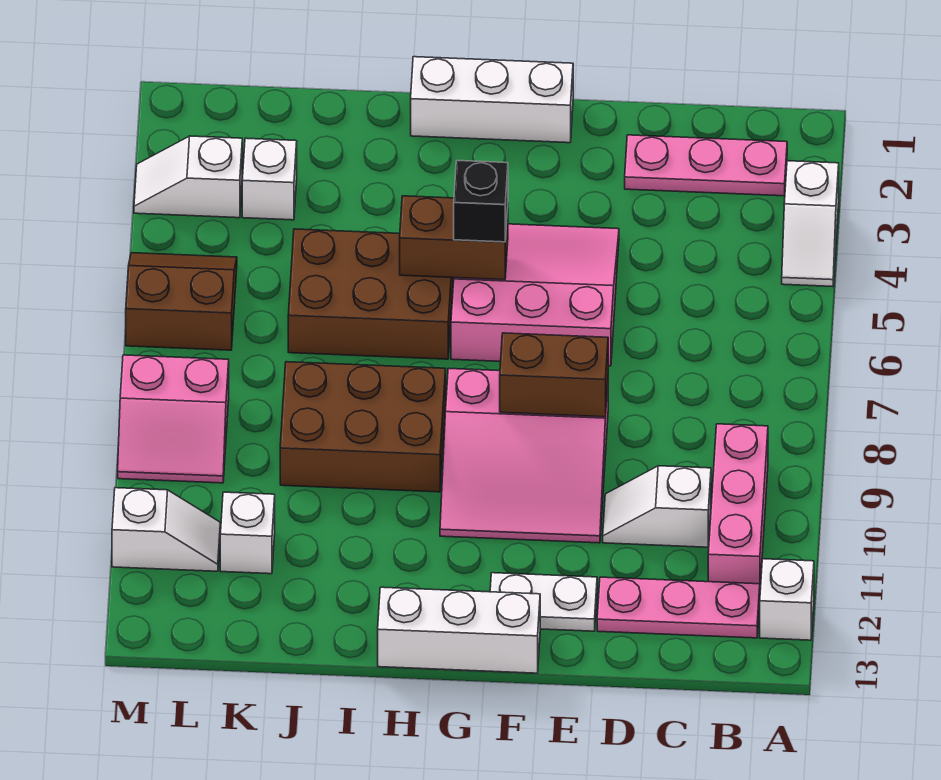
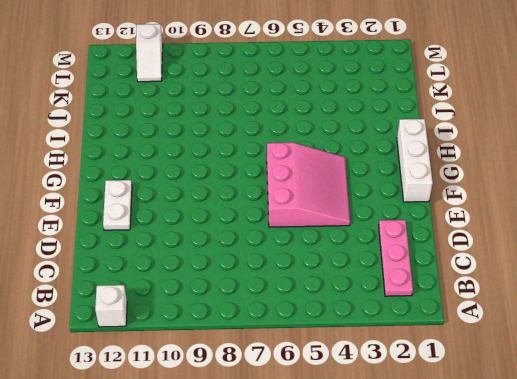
none -> white 1x2 slope [782,161,839,287]
none -> pink 1x3 brick [708,424,768,585]
none -> pink 1x3 plate [597,577,760,638]

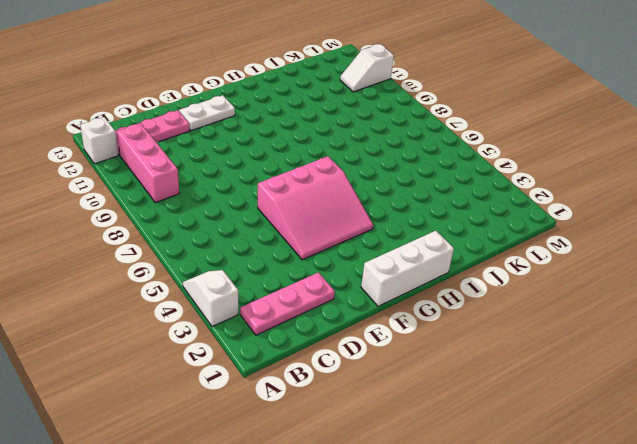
none -> white 1x2 slope [603,466,711,547]
none -> pink 3x3 slope [440,368,608,543]
none -> white 1x3 brick [378,587,540,673]

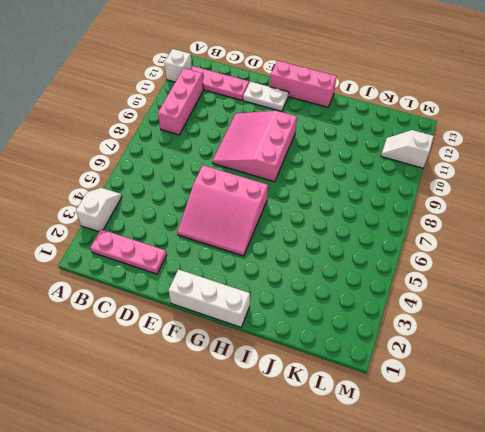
pink 3x3 slope [213,111,297,182] -> pink 3x3 slope turned to [440,368,608,543]
pink 1x3 brick [270,61,337,107] -> white 1x3 brick [378,587,540,673]
none -> white 1x2 slope [603,466,711,547]
none -> brown 2x3 brick [288,229,453,359]
none -> brown 2x3 brick [280,362,446,492]

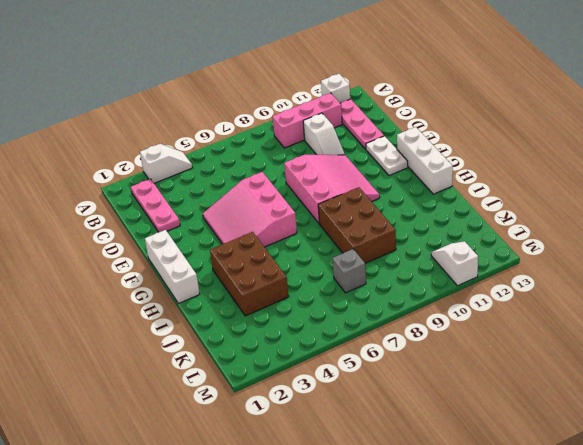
brown 2x3 brick [210,232,289,316] -> brown 2x3 brick moved to [288,229,453,359]
grey 1x1 brick [333,249,366,293] -> none
none -> white 1x1 brick [242,138,297,220]
none -> white 1x1 brick [220,492,275,574]
none -> white 1x2 slope [134,136,242,218]

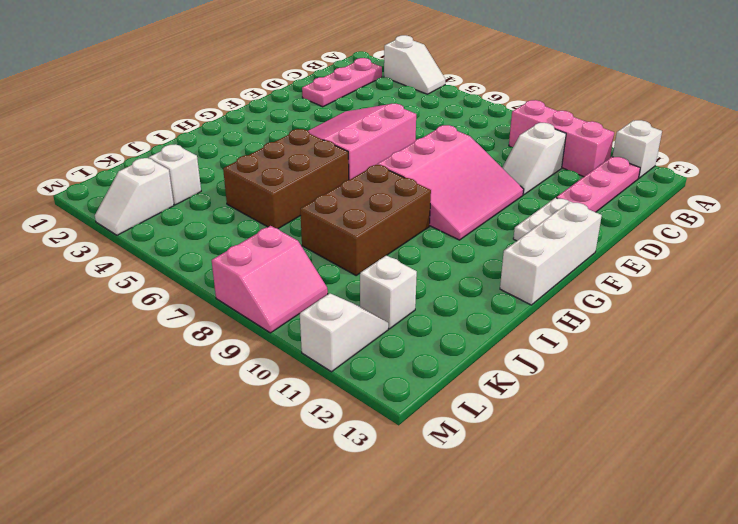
none -> white 1x3 brick [411,57,573,143]
none -> brown 2x2 slope [126,253,237,350]
none -> brown 1x2 brick [500,333,608,417]

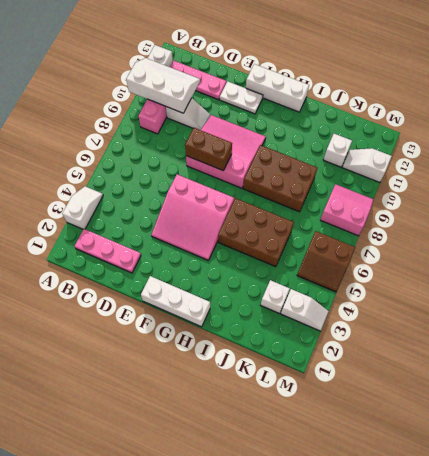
white 2x3 slope [126,58,200,113] -> none
none -> brown 1x2 brick [400,196,508,280]
none -> black 1x1 brick [454,161,508,242]

